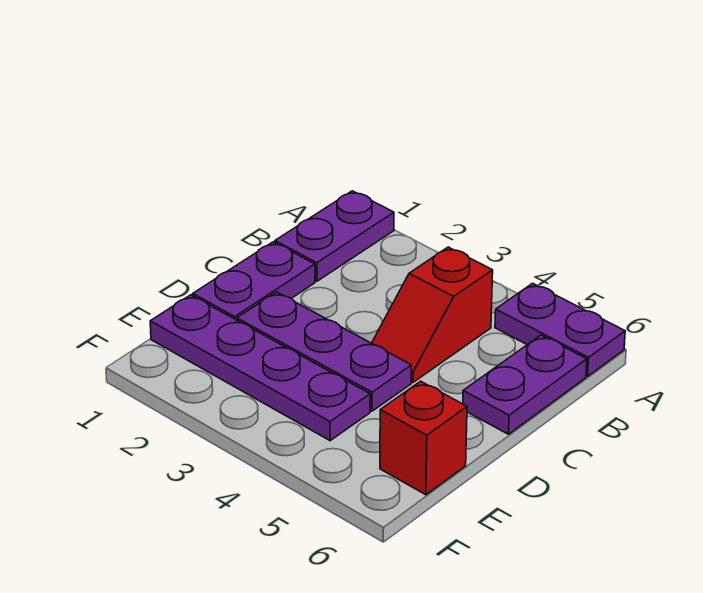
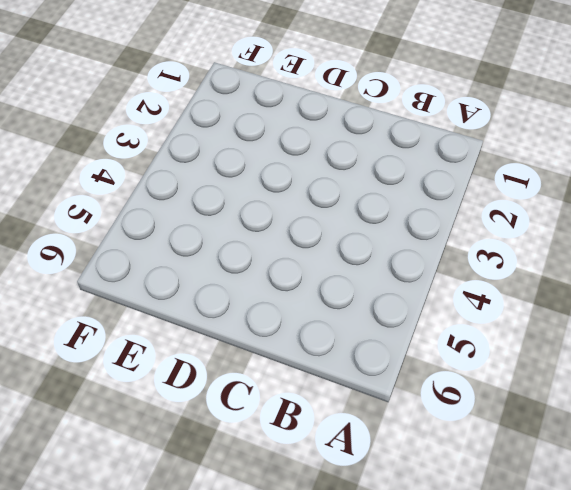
none -> purple 1x2 plate [275,191,394,281]
none -> purple 1x2 plate [495,283,625,376]

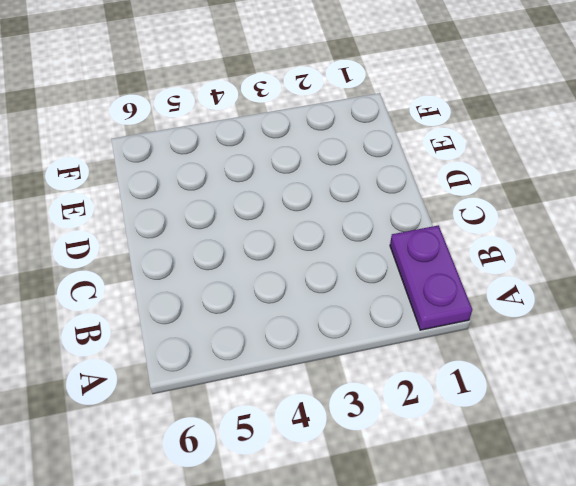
none -> purple 1x2 plate [495,283,625,376]
none -> red 1x2 slope [372,247,493,382]

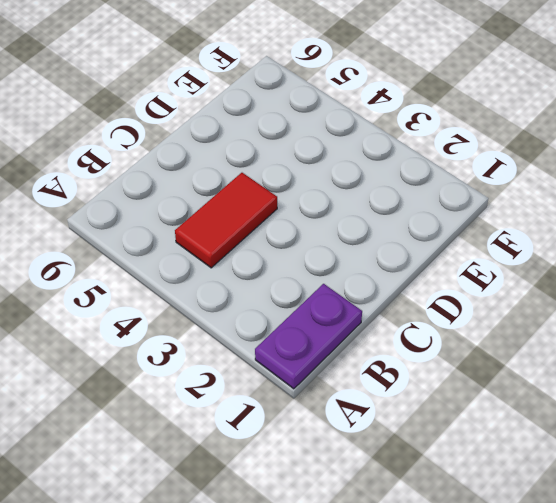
red 1x2 tile [175,173,277,268] -> red 1x2 slope [372,247,493,382]
none -> purple 1x2 plate [495,283,625,376]
none -> purple 1x2 plate [463,335,587,434]

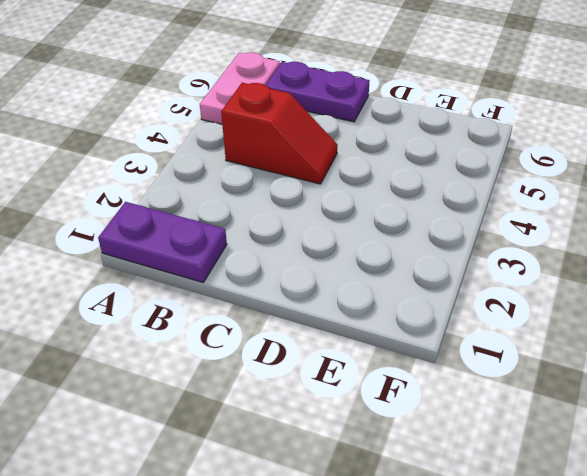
pink 1x2 plate [200,52,280,124] -> purple 1x2 plate [495,283,625,376]
none -> purple 1x2 plate [193,242,315,320]
none -> purple 1x3 plate [237,292,411,411]

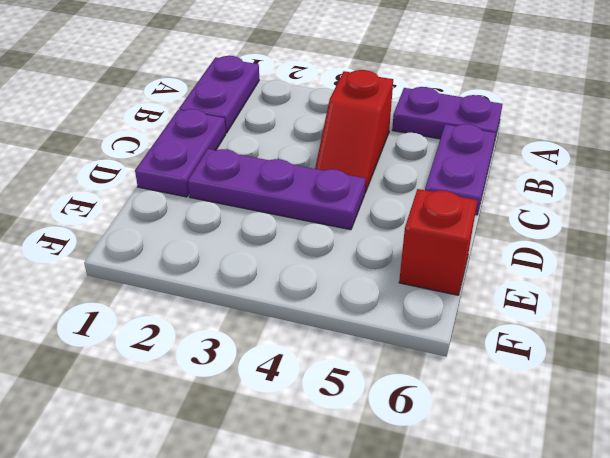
none -> purple 1x4 plate [150,295,370,441]

